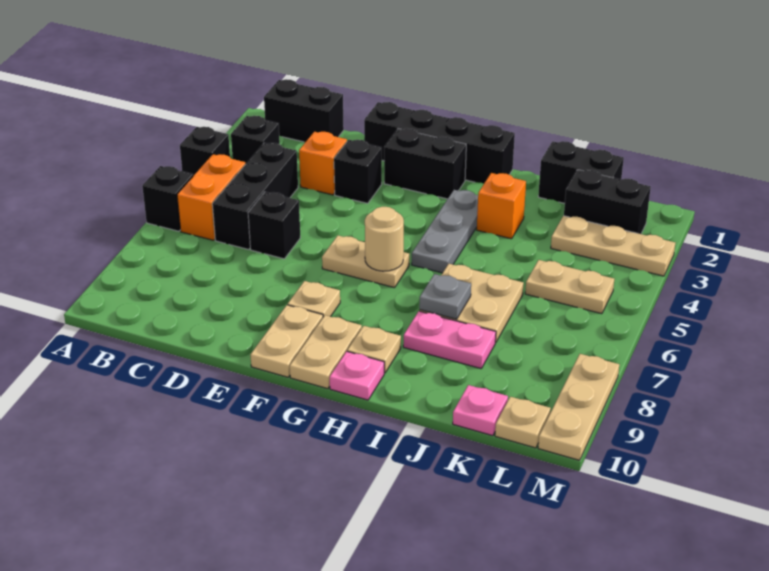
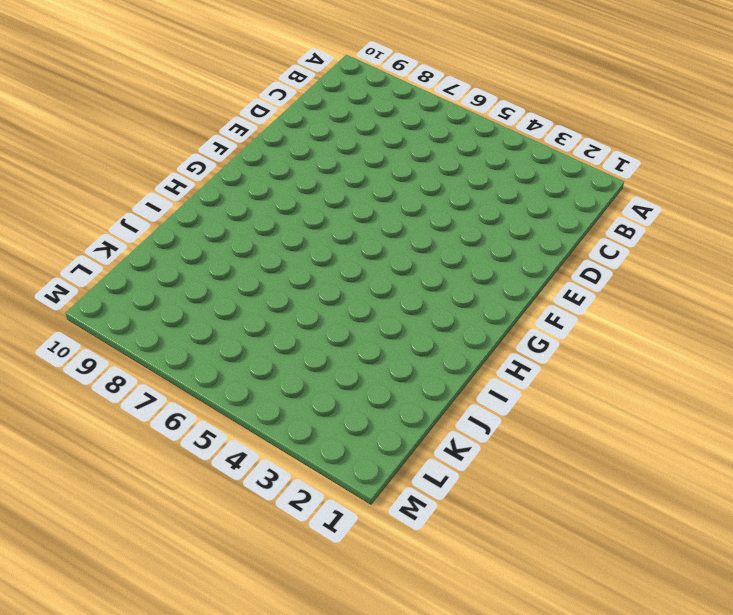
none -> black 1x1 brick [180,127,230,176]
none -> black 1x1 brick [142,166,193,231]
none -> black 1x2 brick [264,79,344,142]
none -> black 1x1 brick [231,116,280,164]

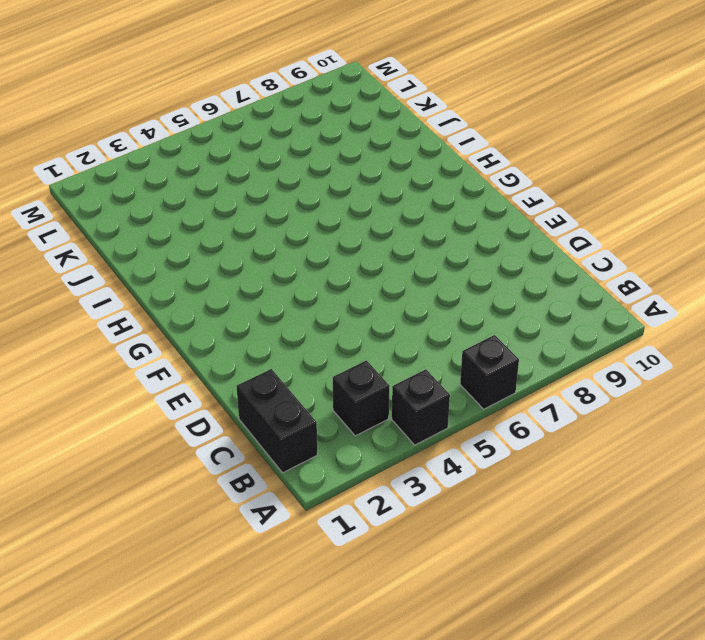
none -> orange 1x2 brick [177,154,245,240]
none -> black 1x3 brick [212,143,298,250]
none -> orange 1x1 brick [299,132,347,195]
none -> black 1x1 brick [248,192,300,259]

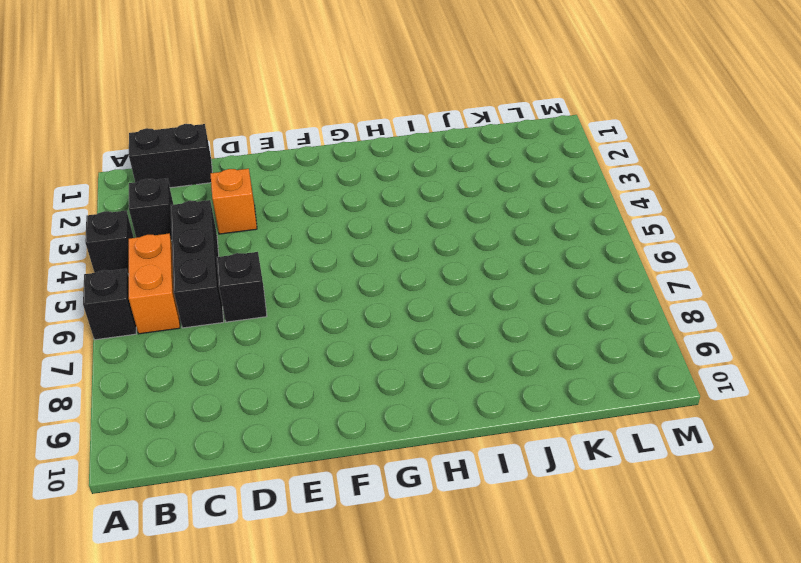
none -> black 1x4 brick [364,102,515,184]
none -> black 1x1 brick [334,140,382,203]
none -> black 1x2 brick [384,128,466,199]
none -> tan 1x2 plate [322,236,409,288]

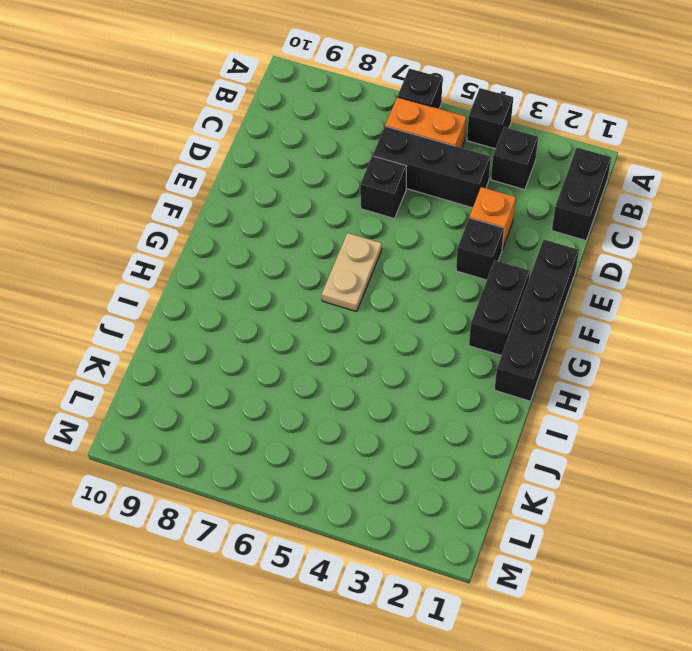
none -> tan 1x1 plate [288,281,340,317]
none -> tan 1x2 plate [250,305,323,377]
none -> tan 1x2 plate [290,315,362,389]
none -> grey 1x3 plate [412,190,478,273]

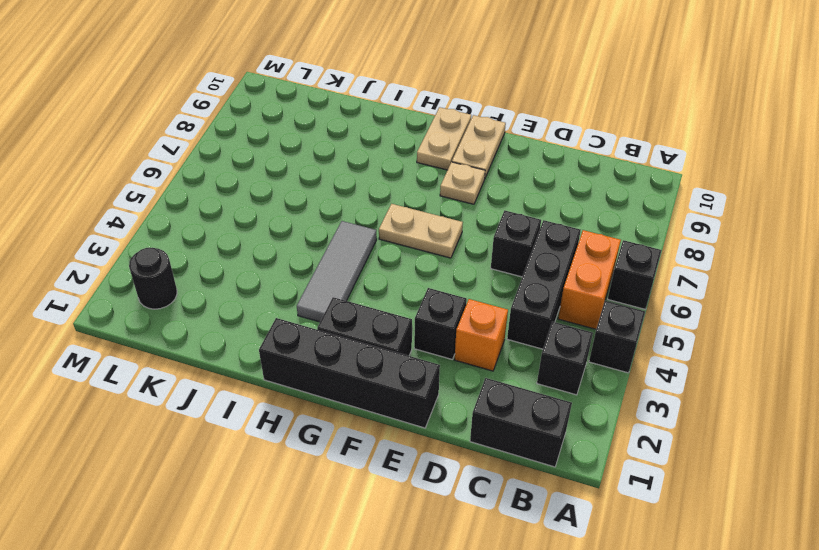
grey 1x3 tile [297,221,377,322] -> grey 1x3 plate [412,190,478,273]
black 1x1 round brick [129,248,177,309] -> black 1x2 brick [564,170,651,234]
none -> tan 1x1 plate [347,326,401,373]
none -> pink 1x1 plate [330,351,384,400]
none -> orange 1x1 brick [477,173,526,239]
none -> tan 2x2 plate [419,264,524,343]

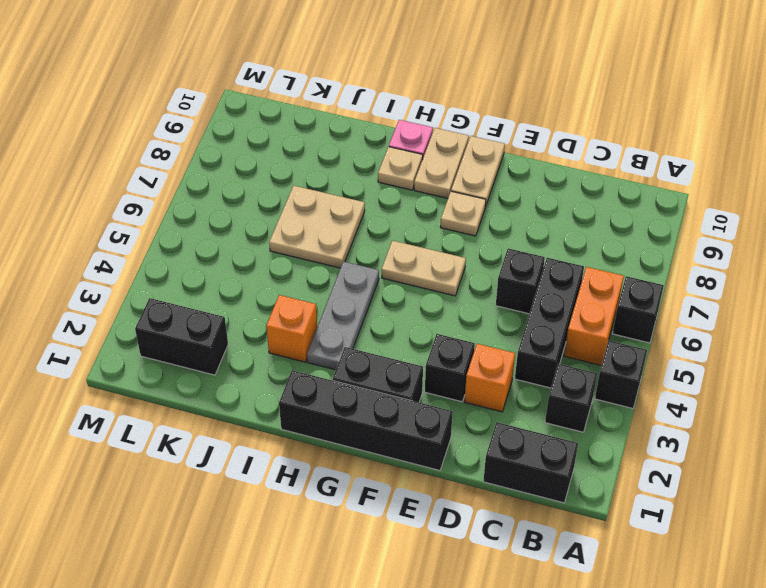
none -> pink 1x2 plate [403,311,496,369]
none -> black 1x2 brick [538,141,624,203]
none -> tan 1x3 plate [551,216,675,276]
none -> tan 1x2 plate [525,260,614,314]

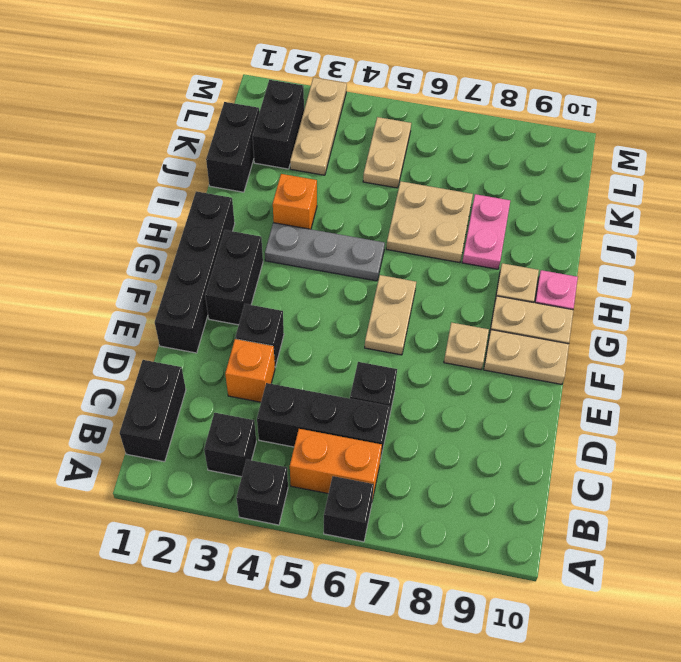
none -> pink 1x1 plate [453,385,508,436]
none -> tan 1x1 plate [495,397,551,448]
none -> tan 1x3 plate [538,354,619,460]
none -> tan 1x1 round brick [365,207,404,271]

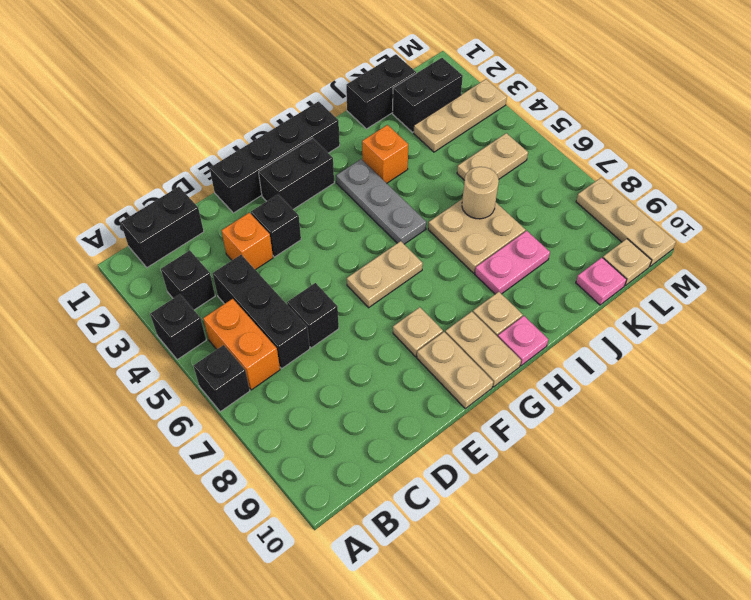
tan 1x1 round brick [462,167,499,219] -> tan 1x1 round brick moved to [365,207,404,271]
none -> grey 1x1 plate [419,274,471,319]

